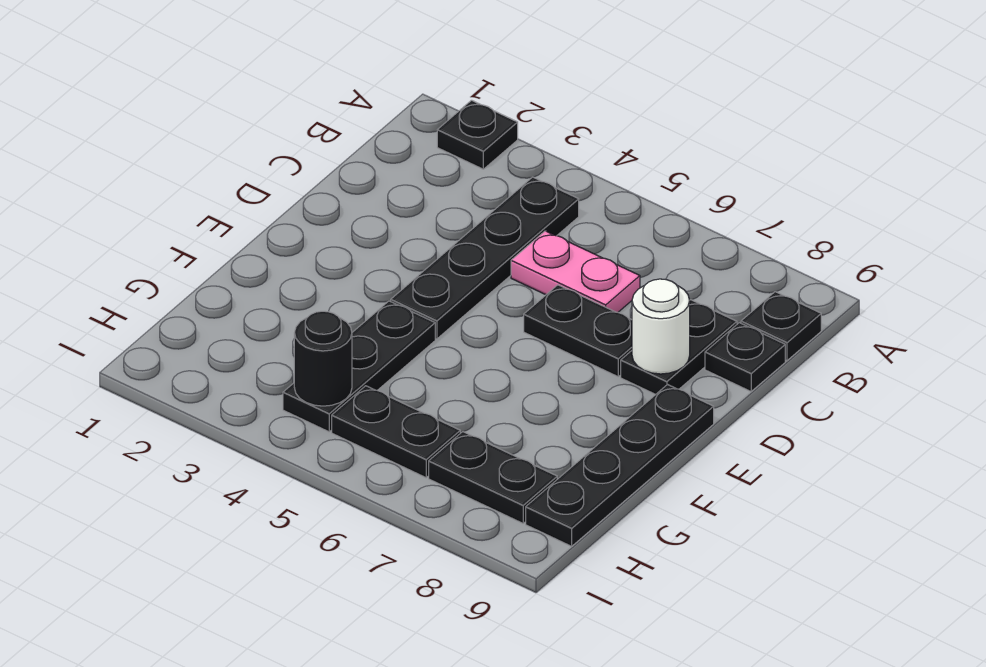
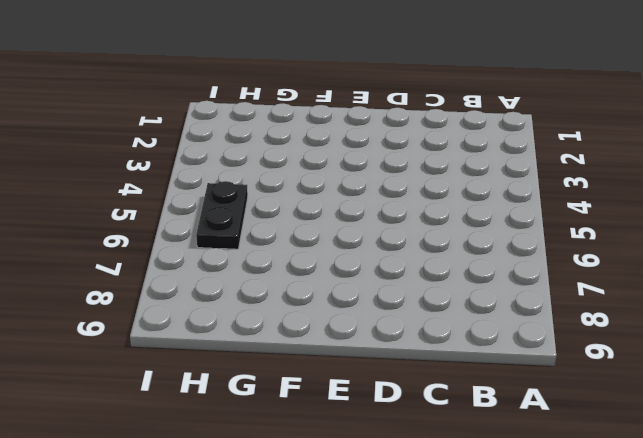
none -> black 1x1 plate [437,100,518,169]
none -> black 1x4 plate [391,177,579,339]
none -> black 1x1 plate [741,292,821,361]

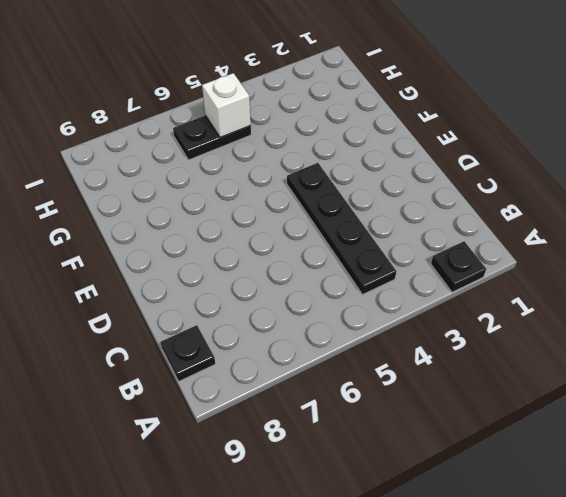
white 1x1 brick [202,73,251,138] -> none
none -> pink 1x2 plate [511,231,640,312]
none -> black 1x2 plate [621,300,737,395]
none -> black 1x1 plate [705,323,785,391]

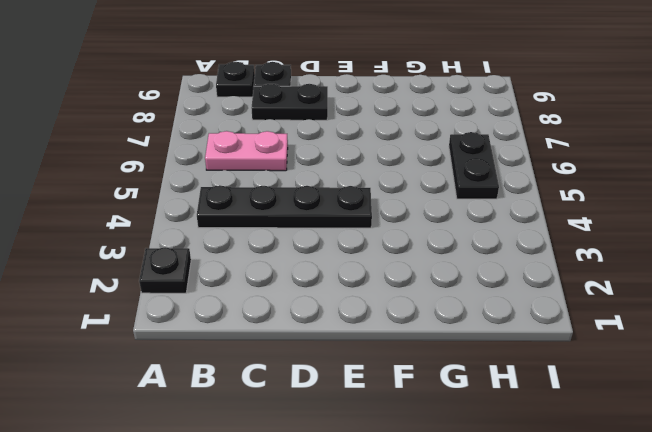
pink 1x2 plate [205,131,288,171] -> pink 1x2 plate turned to [511,231,640,312]
none -> black 1x2 plate [524,285,632,377]
none -> black 1x4 plate [526,385,714,546]
none -> black 1x3 plate [283,301,435,432]

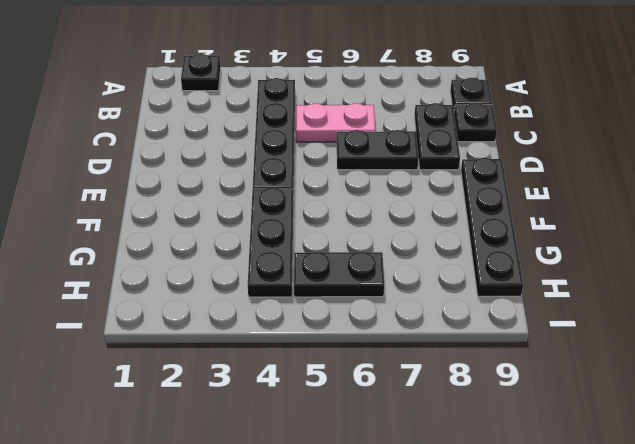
none -> black 1x2 plate [429,432,557,523]
none -> white 1x1 round brick [632,279,690,374]
none -> black 1x1 round brick [294,311,352,406]

